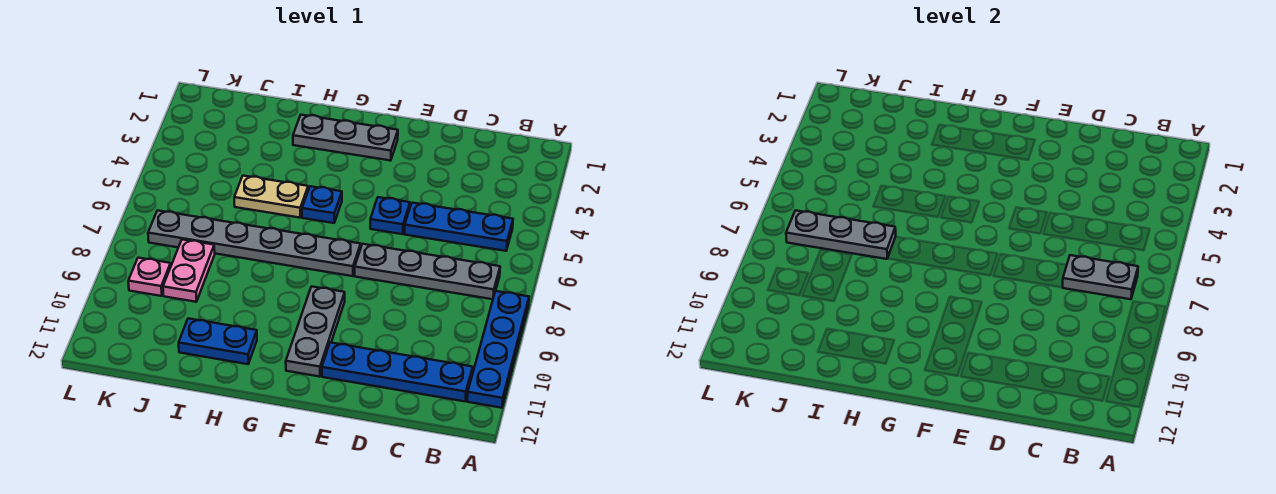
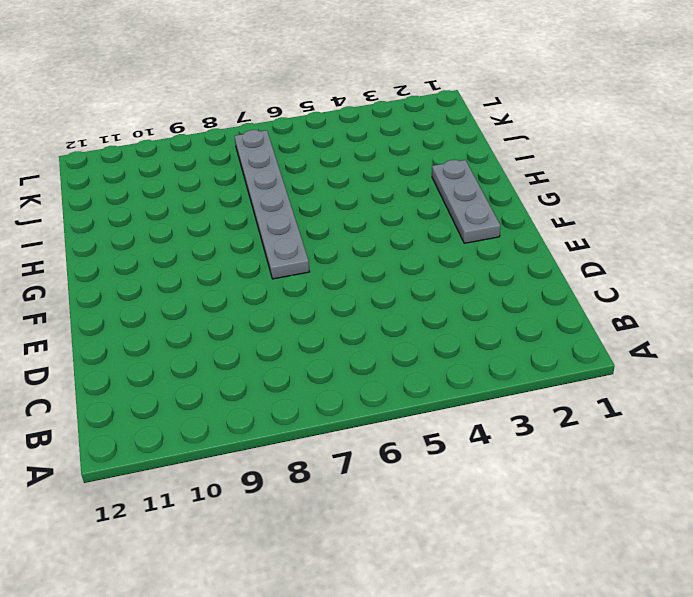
none -> blue 1x4 plate [467,291,529,408]
none -> blue 1x3 plate [404,203,513,251]
none -> grey 1x4 plate [355,244,500,299]

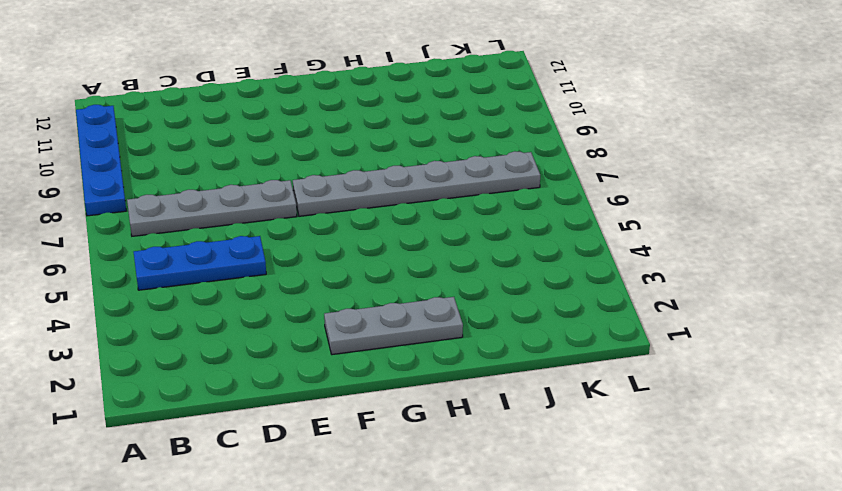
none -> blue 1x4 plate [322,343,473,401]
none -> blue 1x1 plate [370,197,410,234]
none -> grey 1x3 plate [286,286,345,377]

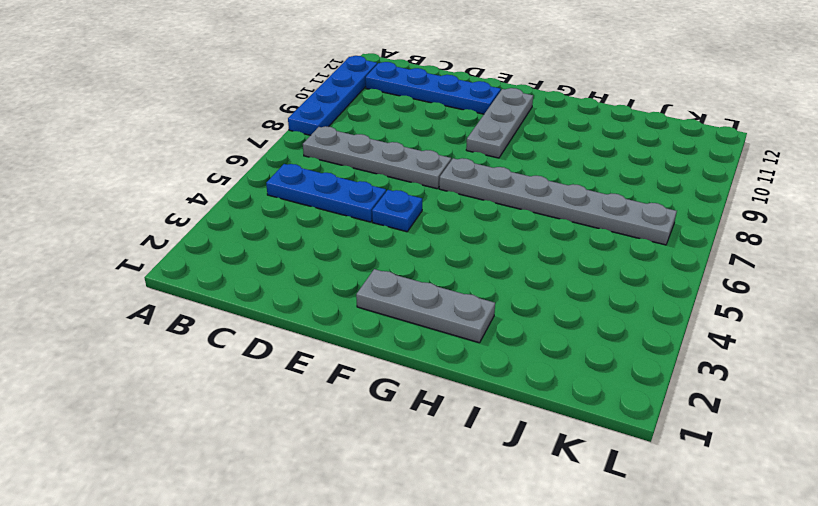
none -> blue 1x1 plate [302,186,342,223]
none -> tan 1x2 plate [234,176,308,218]
none -> blue 1x2 plate [179,318,257,364]

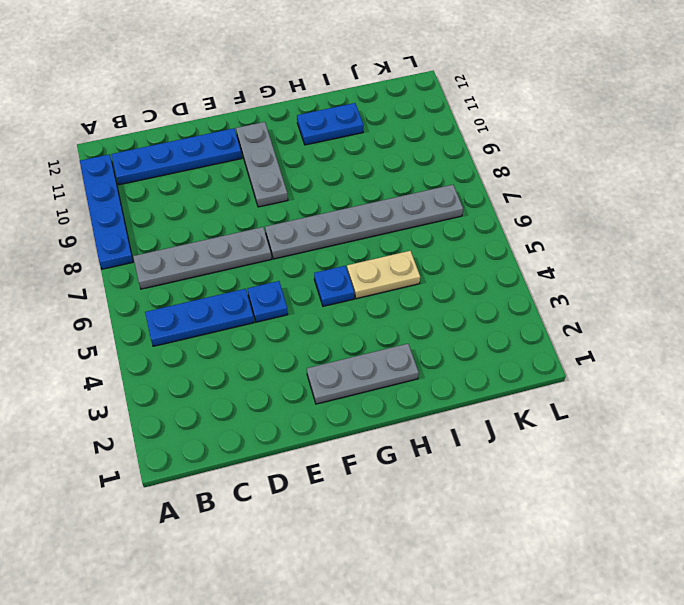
none -> pink 1x2 plate [163,239,215,302]
none -> pink 1x1 plate [128,258,171,296]
none -> grey 1x2 plate [1062,255,1138,299]

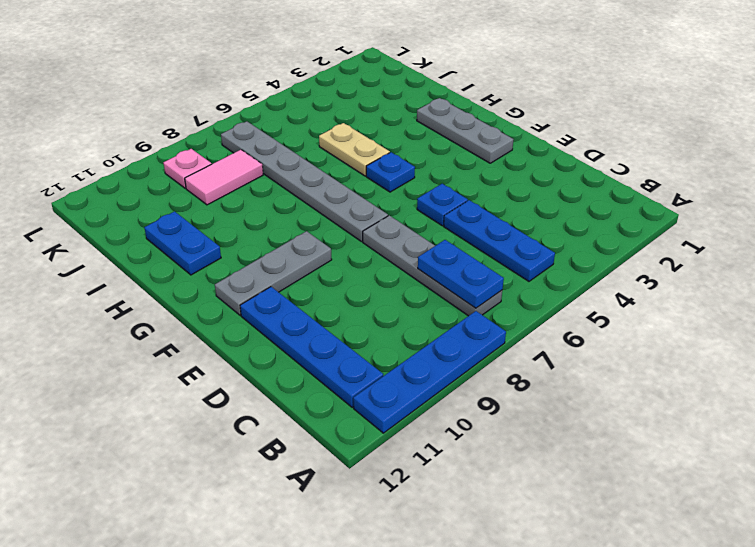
blue 1x2 plate [418,240,504,308] -> grey 1x2 plate [1062,255,1138,299]
pink 1x2 tile [185,150,263,205] -> pink 1x2 plate [163,239,215,302]
none -> grey 1x3 plate [786,210,896,259]

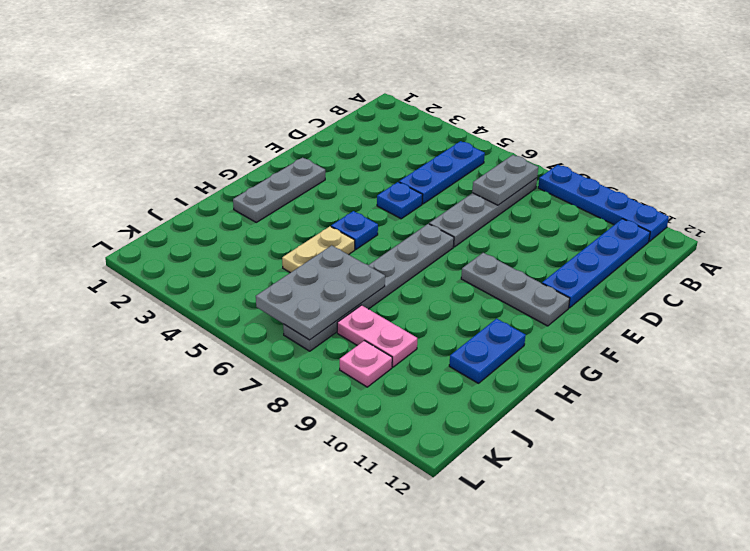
grey 2x3 plate [256,245,385,340] -> grey 1x3 plate [786,210,896,259]

